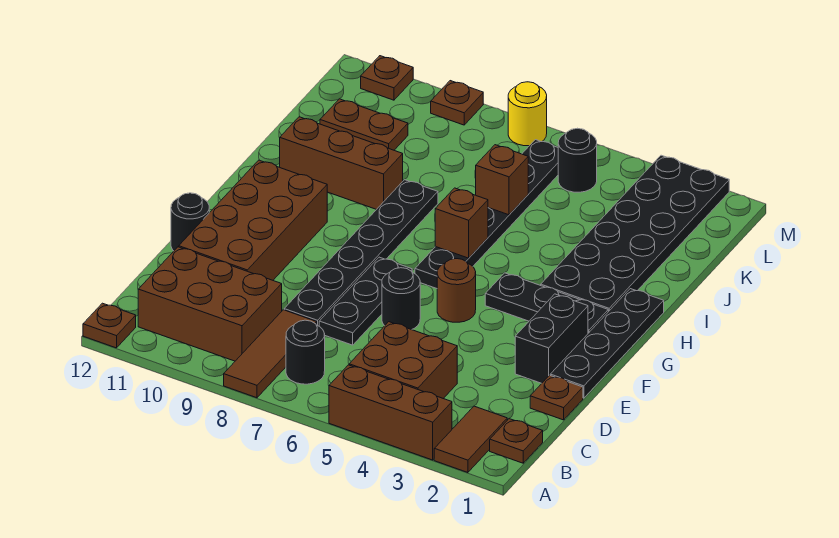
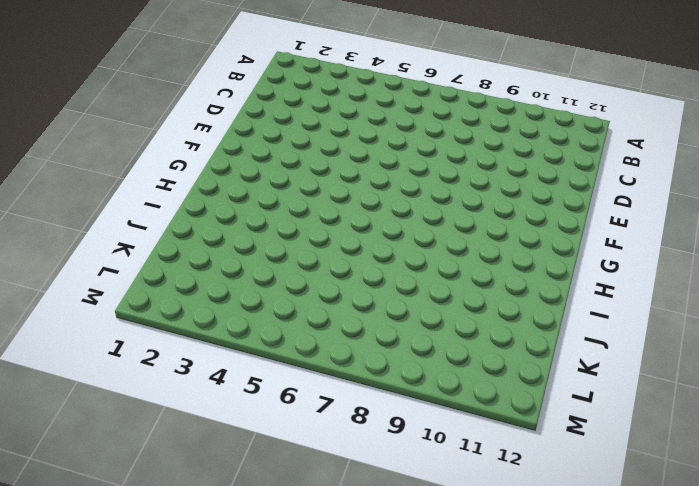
none -> brown 1x2 tile [434,406,507,473]
none -> brown 1x3 brick [329,365,452,460]
none -> brown 1x3 tile [224,310,317,398]

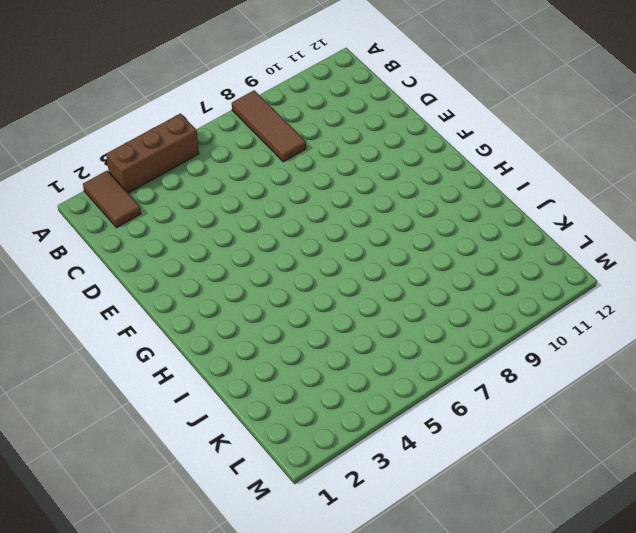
none -> brown 1x1 plate [83,303,136,348]
none -> brown 1x1 plate [490,419,543,463]
none -> brown 2x2 brick [349,322,457,399]

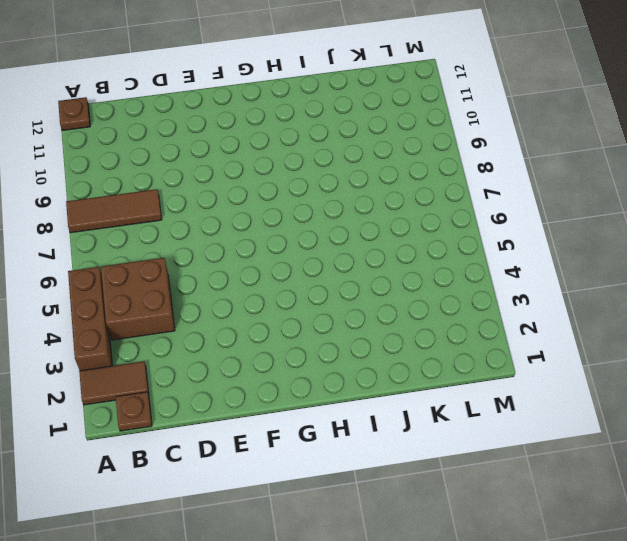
none -> black 1x1 round brick [286,320,325,384]
none -> brown 2x3 brick [138,247,282,361]
none -> brown 1x1 plate [530,375,583,420]

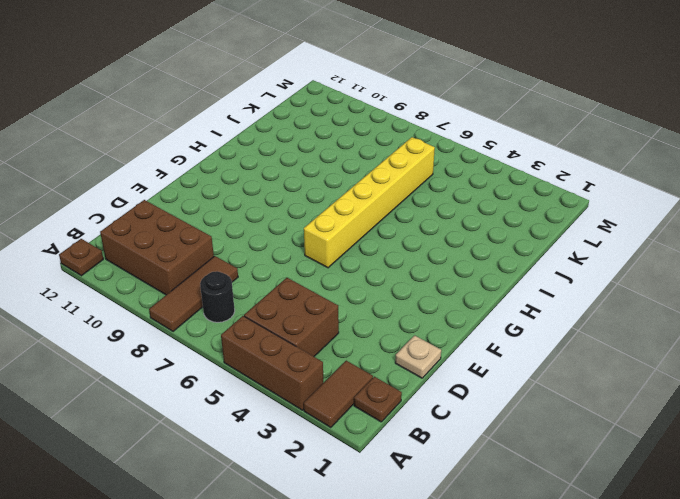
tan 1x1 plate [395,335,441,378] -> brown 1x1 plate [530,375,583,420]
yellow 1x6 brick [304,137,435,268] -> black 1x6 plate [415,140,558,288]
none -> black 1x3 plate [319,257,412,345]
none -> black 1x6 plate [284,180,438,326]
none -> brown 2x4 brick [179,160,327,280]

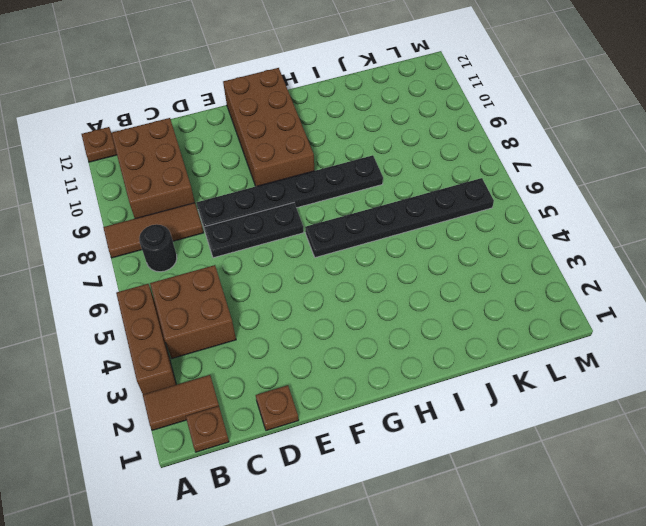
brown 2x4 brick [223,68,314,186] -> brown 2x4 brick turned to [179,160,327,280]
none -> black 1x4 plate [550,289,664,398]
none -> black 1x2 brick [515,294,588,383]
none -> black 1x1 round brick [382,268,420,330]

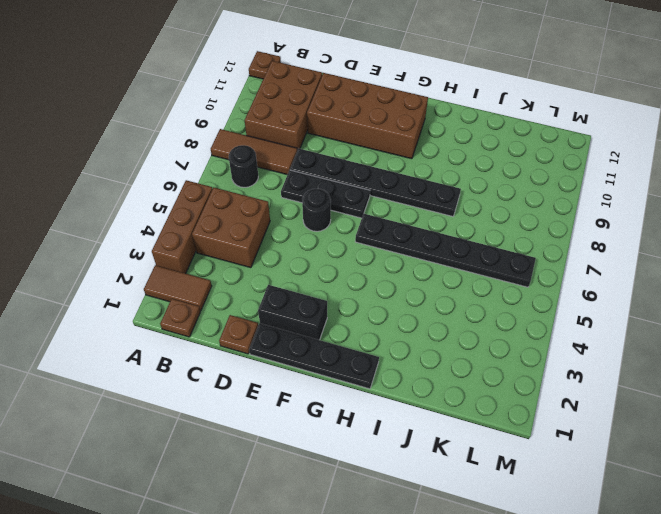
none -> black 1x1 round brick [171,193,209,251]
none -> brown 1x1 round brick [437,259,476,322]
none -> black 1x3 plate [485,273,608,333]

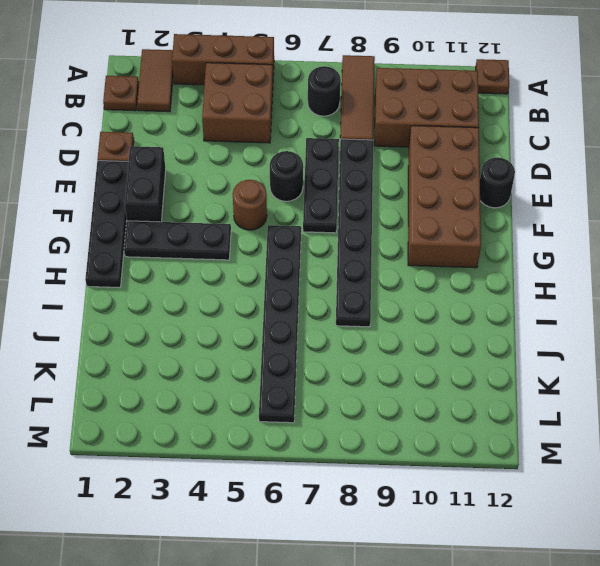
none -> black 2x6 plate [541,155,729,312]
none -> brown 1x3 brick [280,117,403,210]
none -> brown 1x2 plate [320,99,408,150]

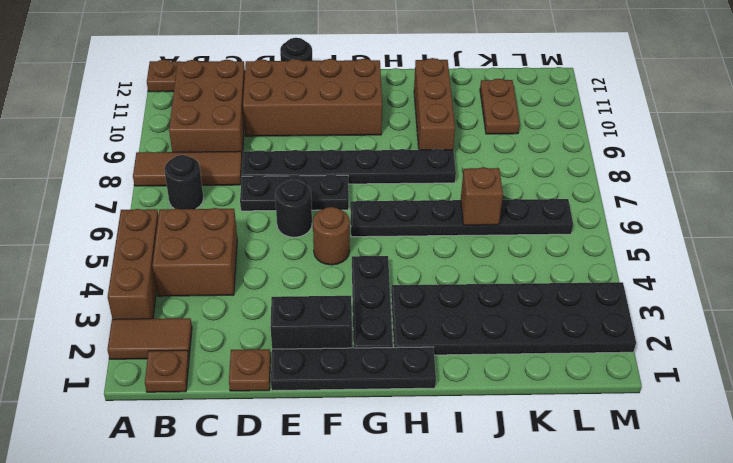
none -> black 1x1 round brick [558,128,597,192]
none -> yellow 1x1 round brick [508,82,547,146]
none -> brown 1x1 plate [431,81,483,125]

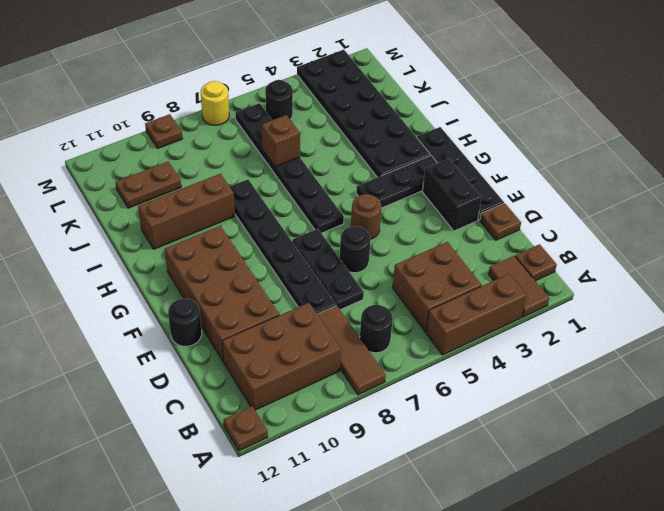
none -> brown 1x1 plate [361,56,413,100]
none -> brown 1x1 brick [435,188,488,258]

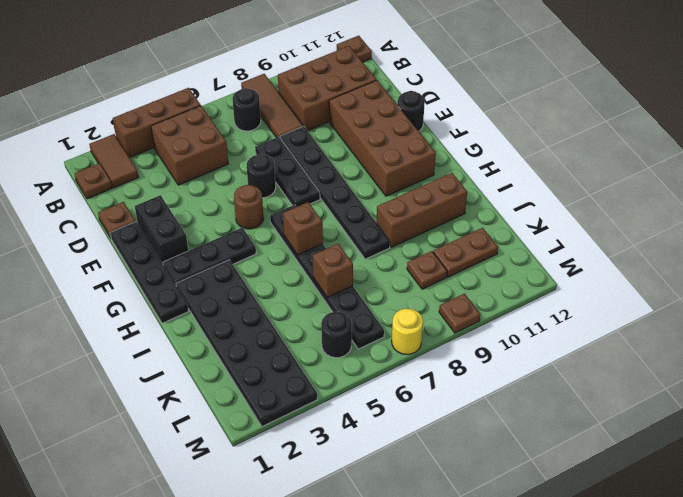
brown 1x1 plate [407,251,447,289] -> brown 1x1 plate moved to [361,56,413,100]

